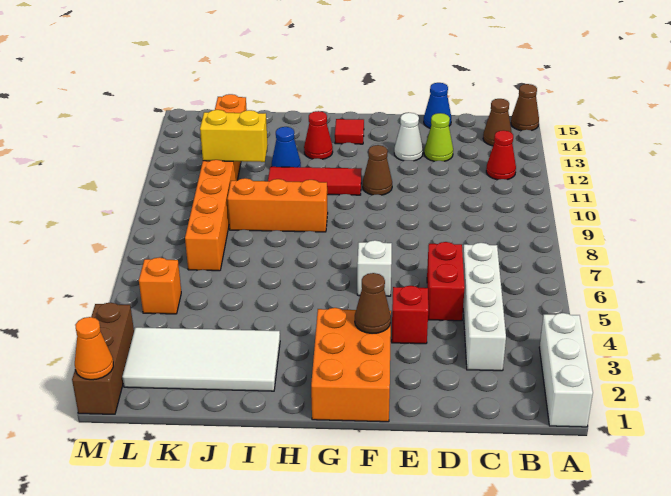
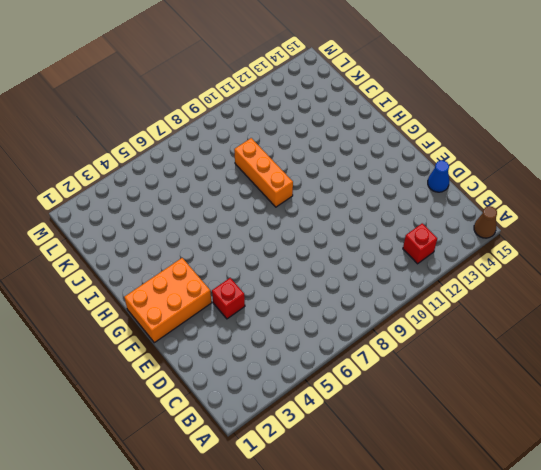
red 1x1 brick [403,223,437,264] -> red 1x1 cone [486,130,516,180]
none -> white 1x3 brick [539,313,593,427]
none -> brown 1x1 cone [483,99,512,146]
none -> white 1x4 brick [463,243,506,371]

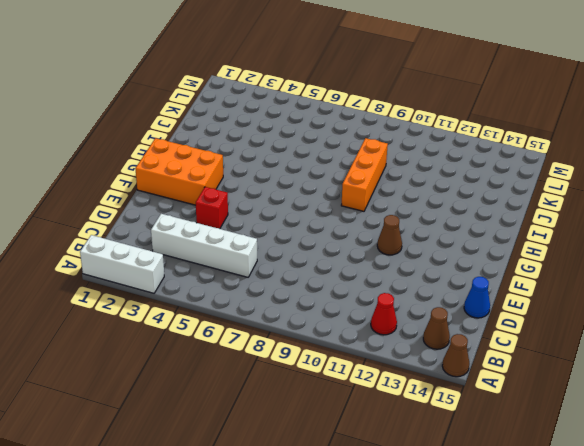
none -> red 1x2 brick [427,242,465,321]
none -> lime 1x1 cone [424,113,453,161]
none -> white 1x1 cone [394,113,423,161]

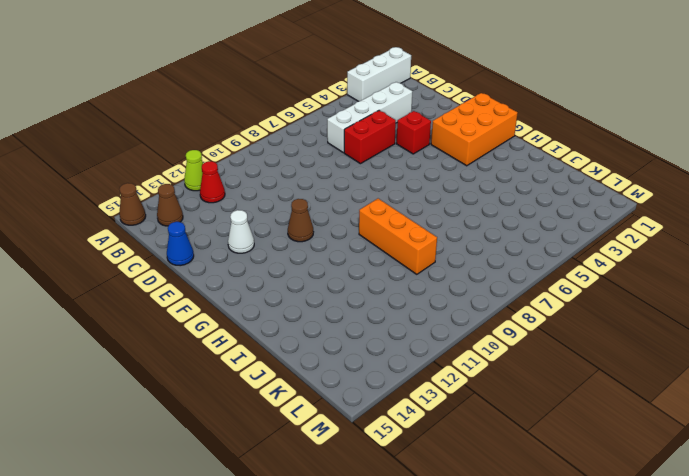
lime 1x1 cone [184,150,203,191] -> lime 1x1 cone moved to [424,113,453,161]
none -> white 1x1 brick [357,240,392,296]
none -> red 1x3 tile [268,167,362,195]
none -> red 1x1 tile [335,119,364,144]

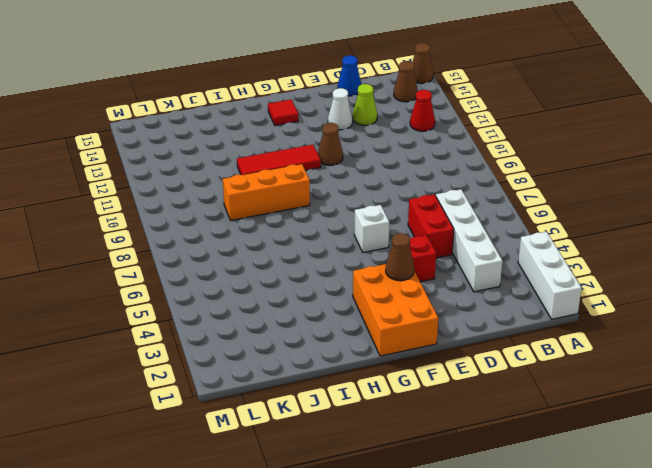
none -> red 1x1 cone [304,111,333,159]
none -> white 2x4 tile [122,327,280,391]
none -> blue 1x1 cone [272,127,301,167]

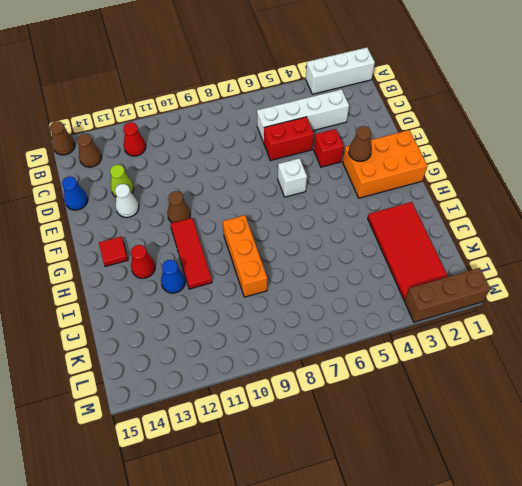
red 2x4 tile [368,202,448,300] -> white 2x4 tile [122,327,280,391]
none -> orange 1x8 brick [185,94,247,271]
none -> orange 1x1 brick [139,257,181,314]
none -> yellow 1x2 brick [200,110,268,162]

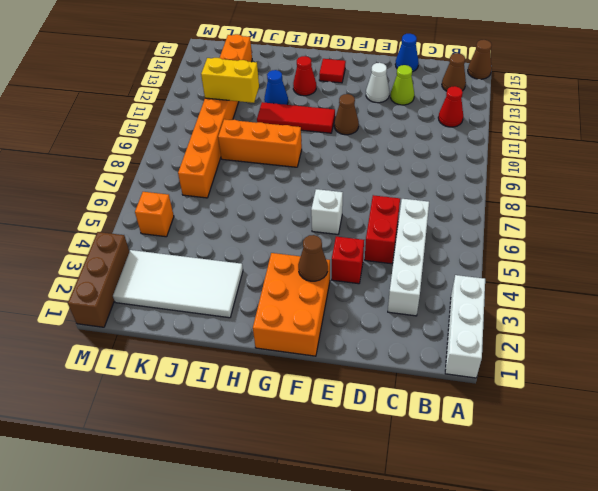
none -> orange 1x1 cone [75,317,113,380]

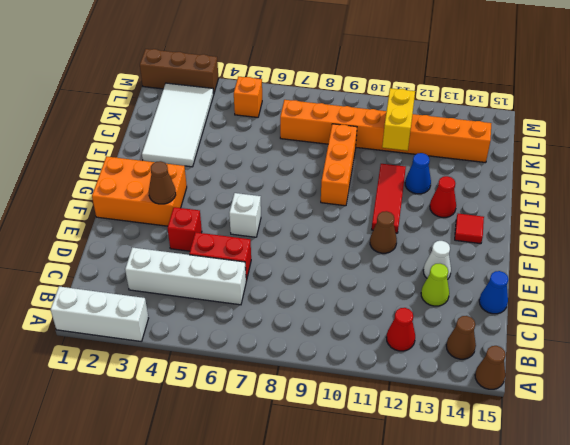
none -> orange 1x1 cone [75,317,113,380]

